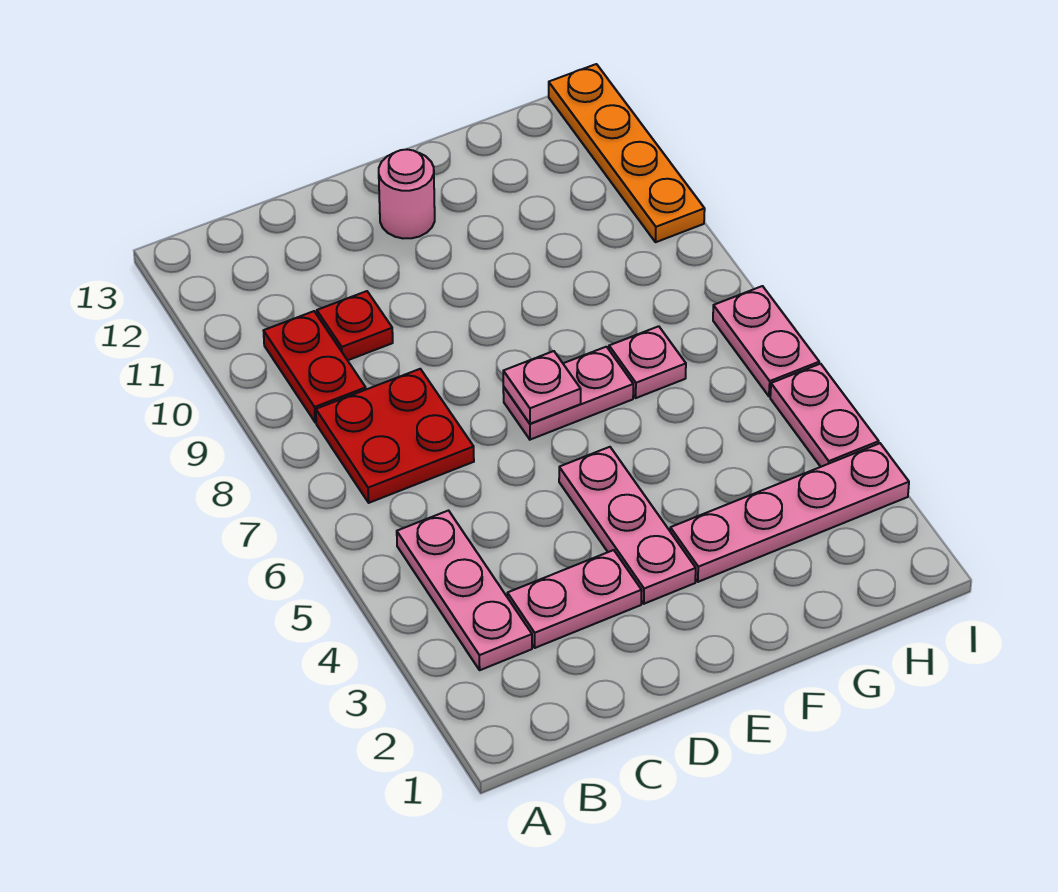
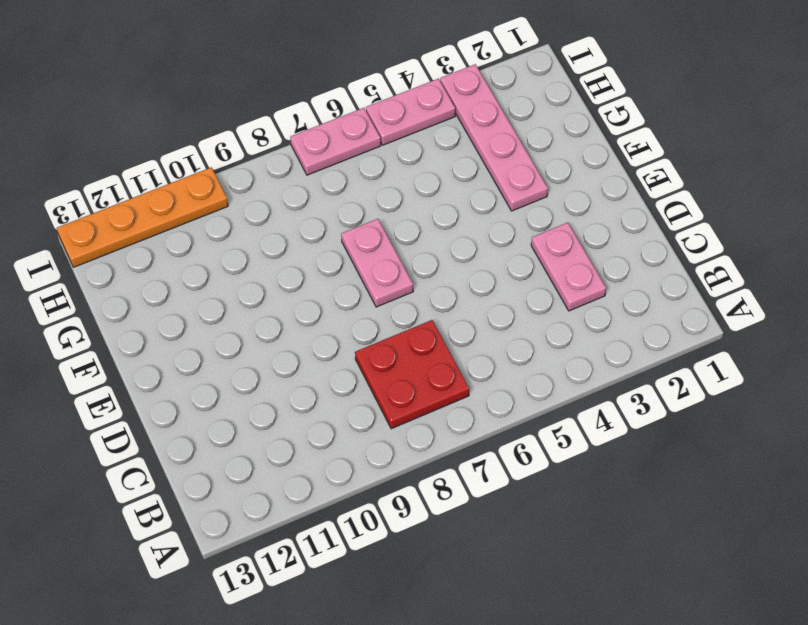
none -> pink 1x3 plate [397,511,532,670]
none -> red 1x2 plate [264,311,366,422]
none -> red 1x1 plate [317,291,393,360]

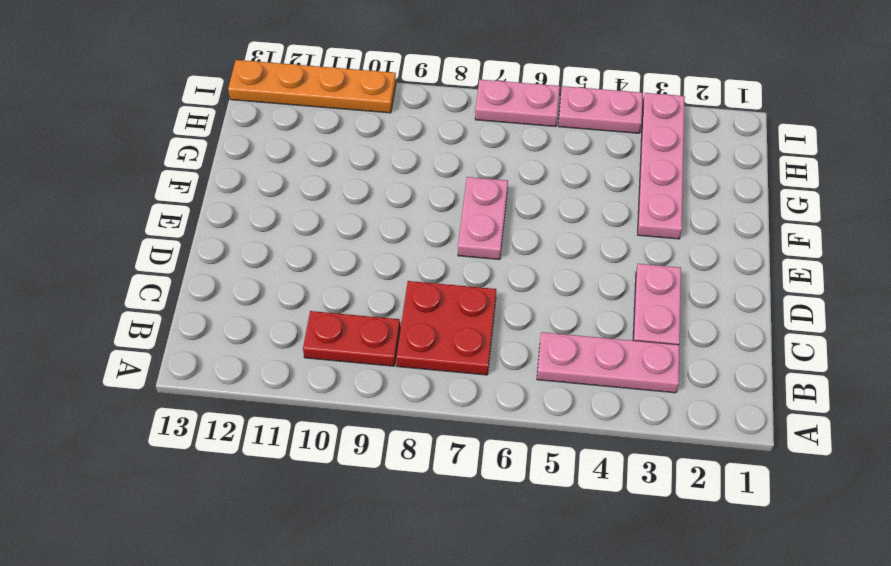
none -> red 1x1 plate [317,291,393,360]
none -> pink 1x3 plate [559,447,696,604]
none -> pink 1x1 round brick [379,150,435,238]

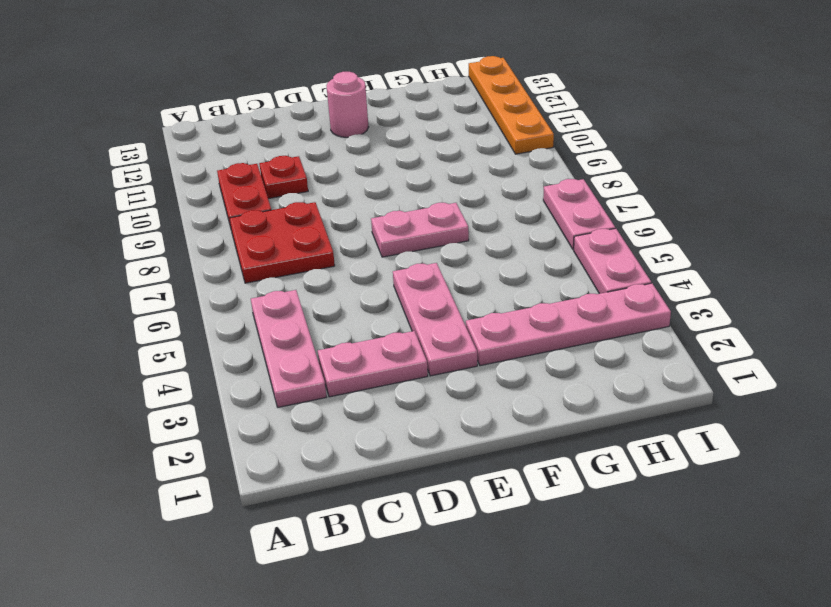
none -> pink 1x1 plate [609,326,686,398]
none -> pink 1x1 plate [503,351,581,424]

